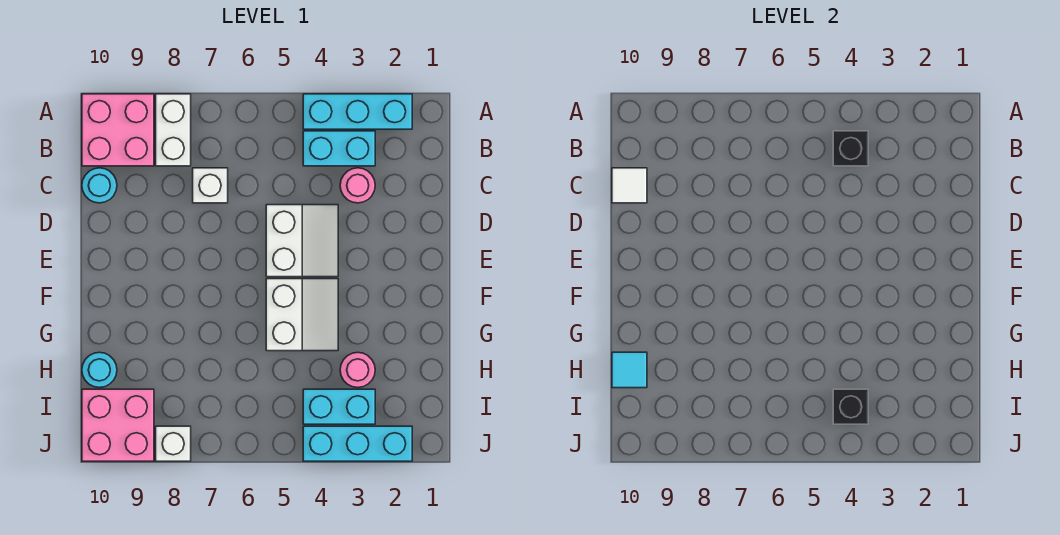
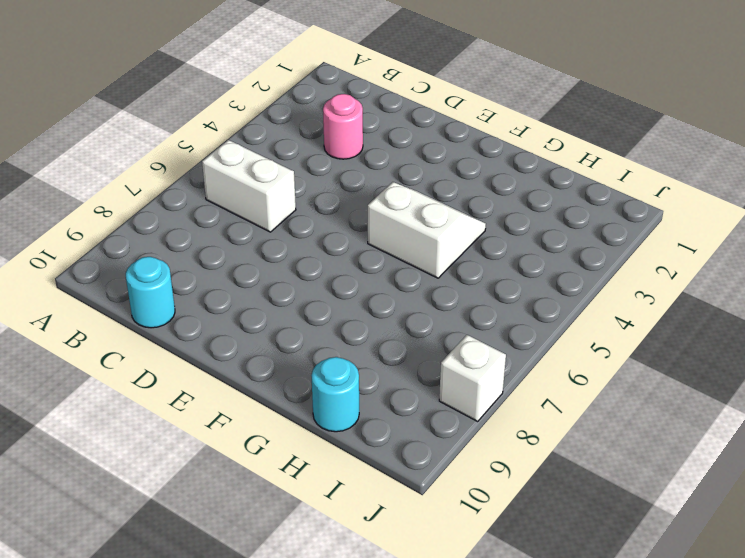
white 1x2 brick [202,140,296,232] -> white 1x2 brick moved to [156,94,191,166]
none -> cyan 1x3 brick [303,94,412,129]
none -> pink 2x2 brick [82,94,154,166]
none -> cyan 1x2 brick [303,131,375,166]

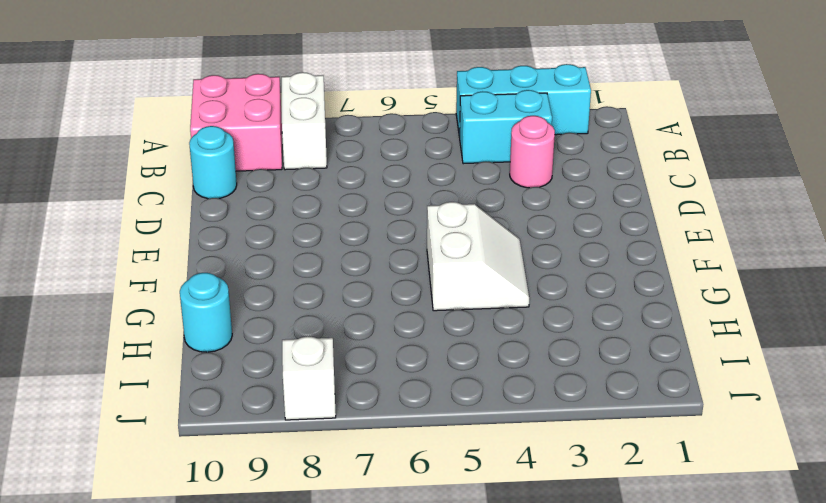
none -> white 1x1 brick [193,168,228,203]
none -> white 2x2 slope [266,205,338,277]
none -> pink 1x1 round brick [340,352,375,387]

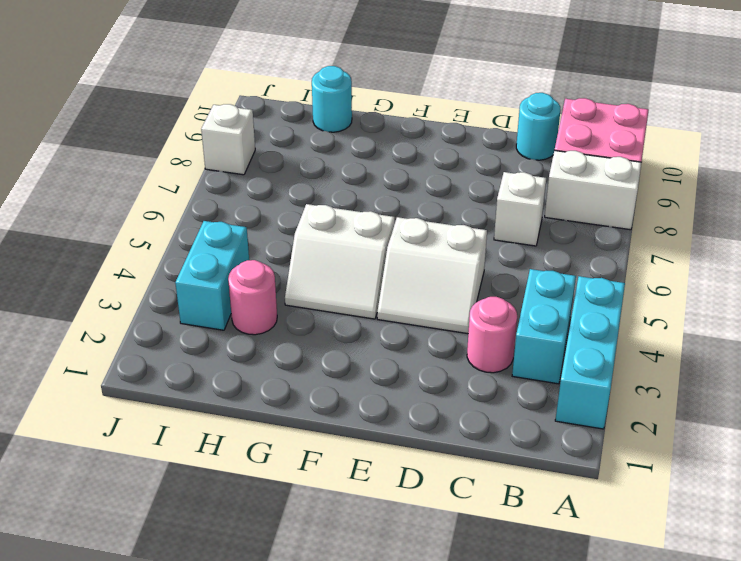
none -> pink 2x2 brick [82,389,154,461]
none -> cyan 1x3 brick [303,426,412,461]
none -> black 1x1 brick [833,131,868,166]

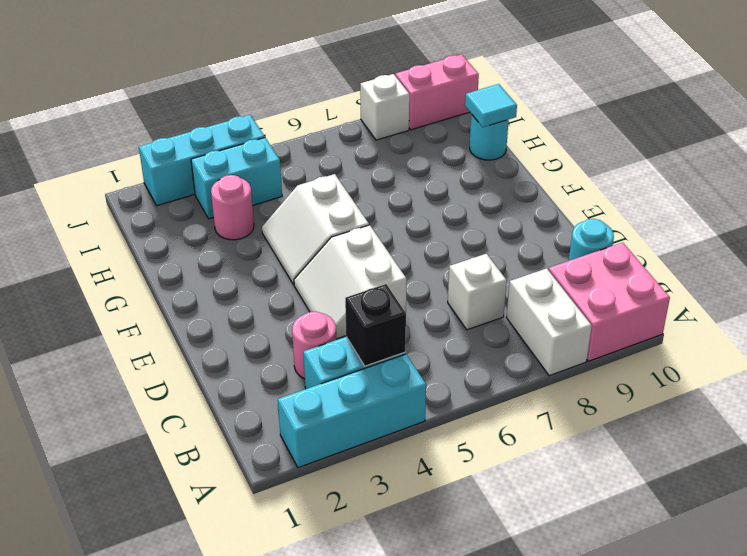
pink 1x2 brick [395,54,479,130] -> pink 2x2 brick [82,389,154,461]
none -> white 1x1 tile [612,168,647,203]
none -> black 1x1 brick [833,389,868,424]

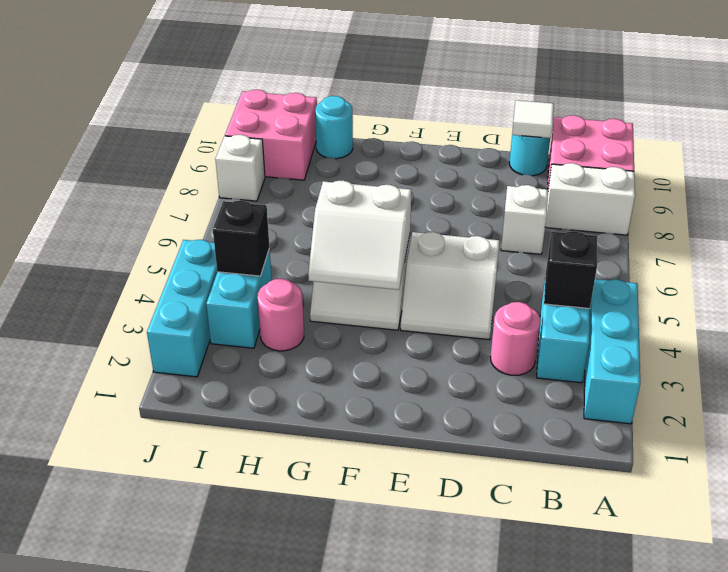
white 2x2 slope [308,180,412,290] -> none
none -> cyan 1x1 tile [612,352,647,388]

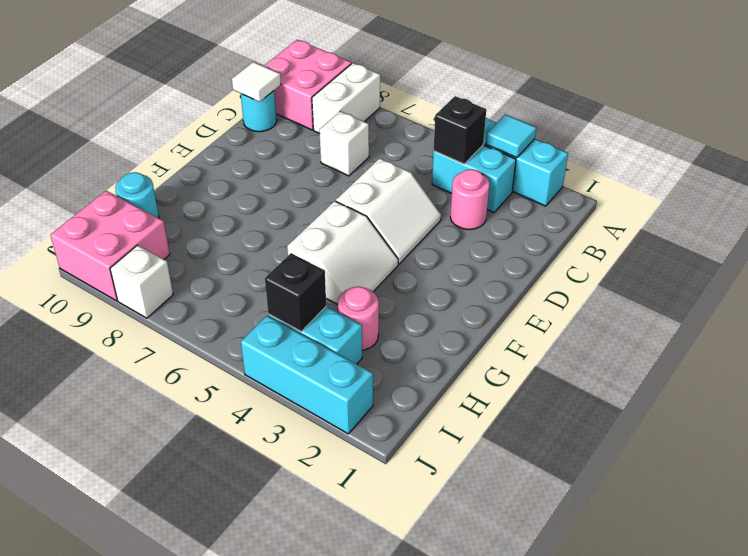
cyan 1x1 tile [486,114,536,158] -> cyan 1x1 tile moved to [612,352,647,388]

